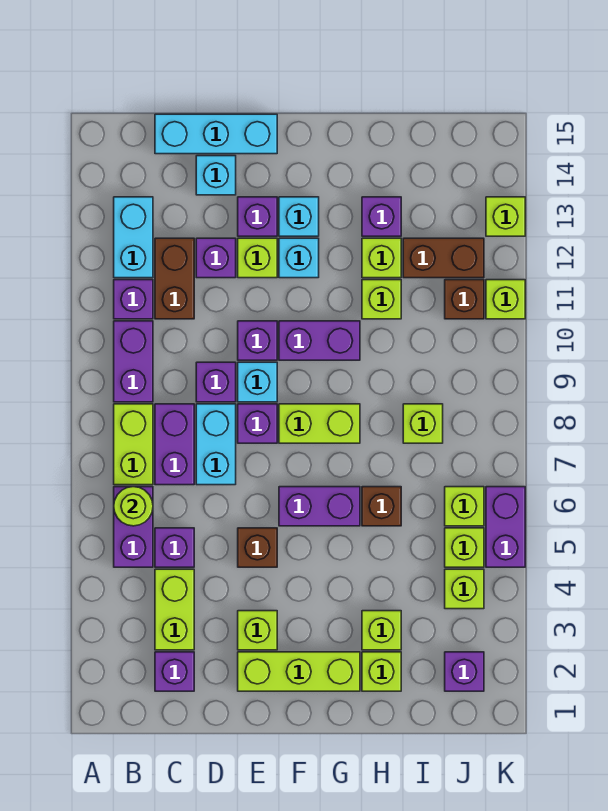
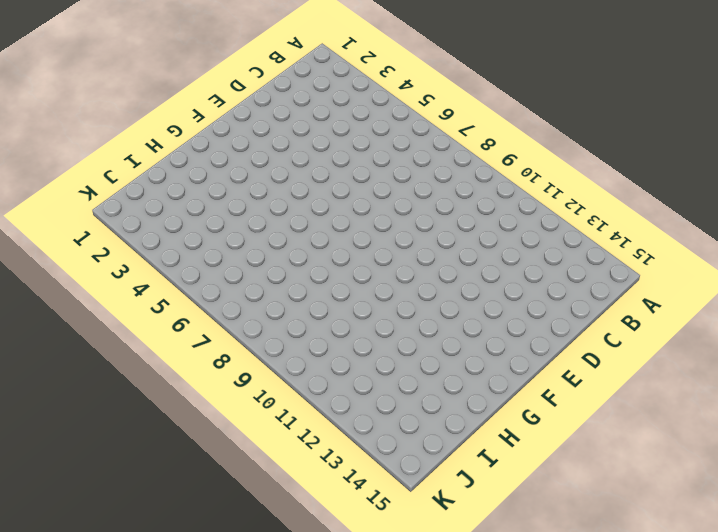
none -> purple 1x2 brick [114,487,153,567]
none -> lime 1x2 brick [114,404,153,485]
none -> purple 1x2 brick [114,321,153,402]
none -> purple 1x1 brick [114,280,153,319]

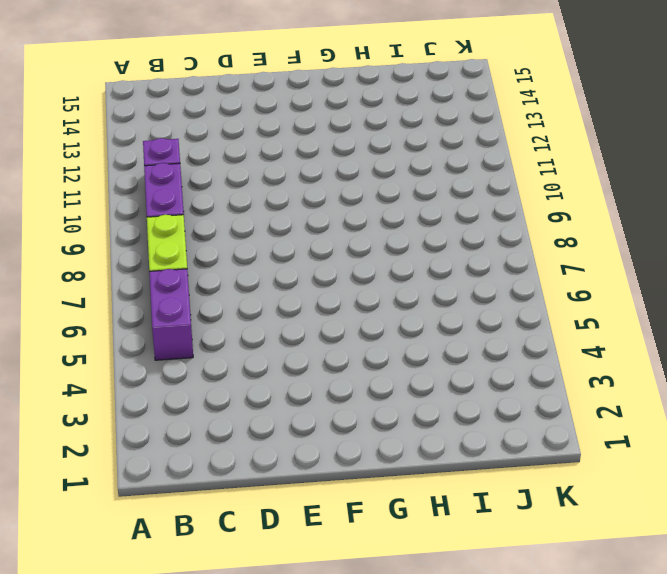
none -> cyan 1x2 brick [114,197,153,278]
none -> purple 1x1 brick [155,652,194,691]
none -> lime 1x2 brick [155,569,194,650]
none -> purple 1x1 brick [155,528,194,567]

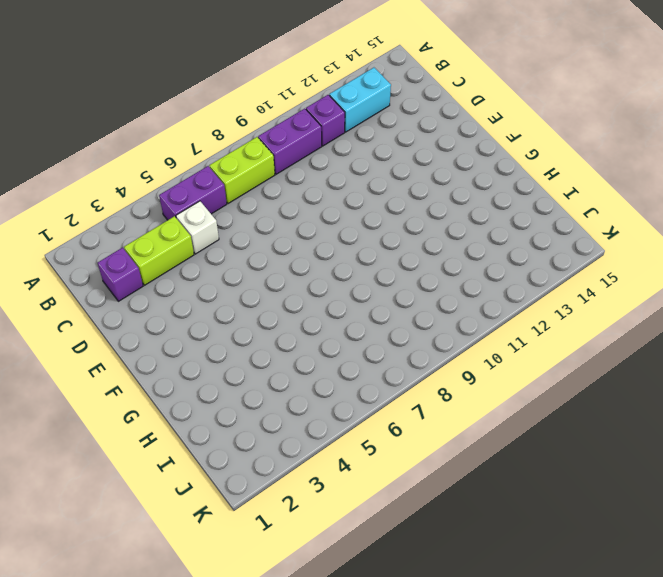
white 1x1 brick [176,201,219,254] -> purple 1x1 brick [155,528,194,567]
none -> purple 1x2 brick [155,404,194,485]
none -> brown 1x2 brick [155,238,194,319]
none -> cyan 1x3 brick [155,114,277,154]
none -> cyan 1x2 brick [196,404,236,485]

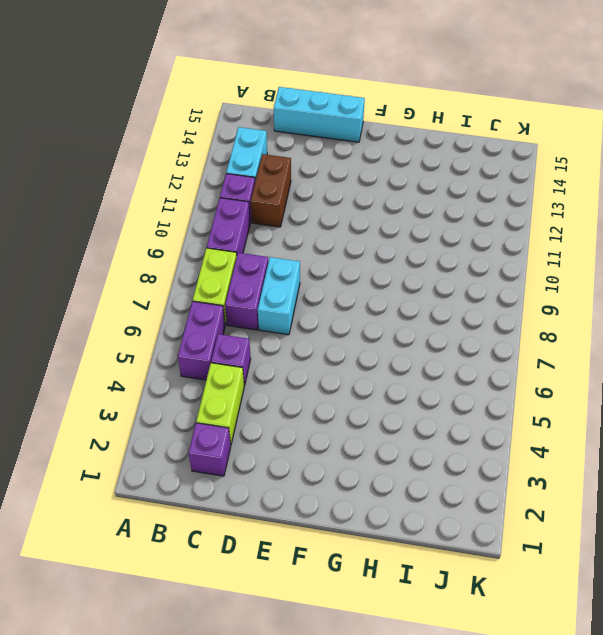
none -> purple 1x1 brick [196,362,236,402]
none -> purple 1x1 brick [196,238,236,278]
none -> cyan 1x1 brick [196,156,236,195]
none -> lime 1x3 brick [238,652,360,691]

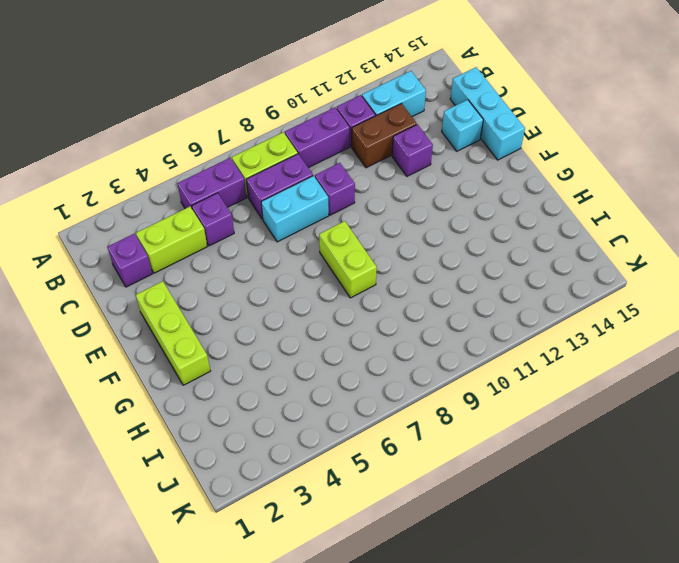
none -> lime 1x1 brick [238,611,277,650]
none -> brown 1x1 brick [238,528,277,567]
none -> purple 1x1 brick [238,404,277,443]
none -> cyan 1x1 brick [238,362,277,402]

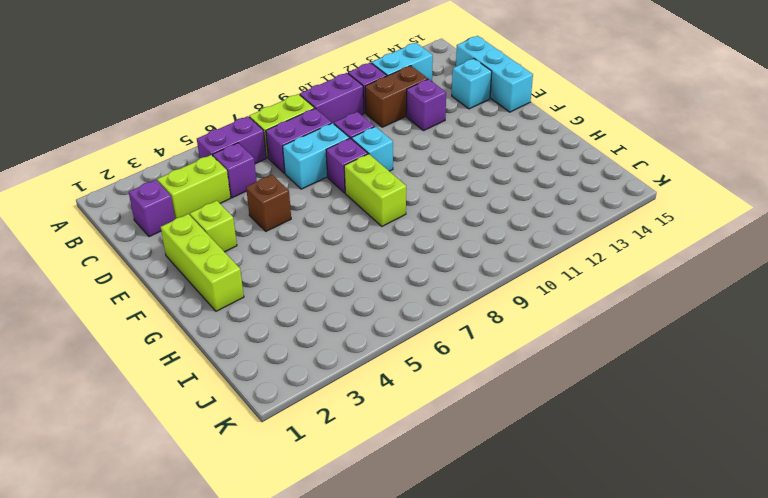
none -> purple 1x1 brick [238,321,277,360]
none -> lime 1x1 brick [238,238,277,278]
none -> purple 1x1 brick [238,197,277,236]
none -> purple 1x2 brick [279,487,360,526]

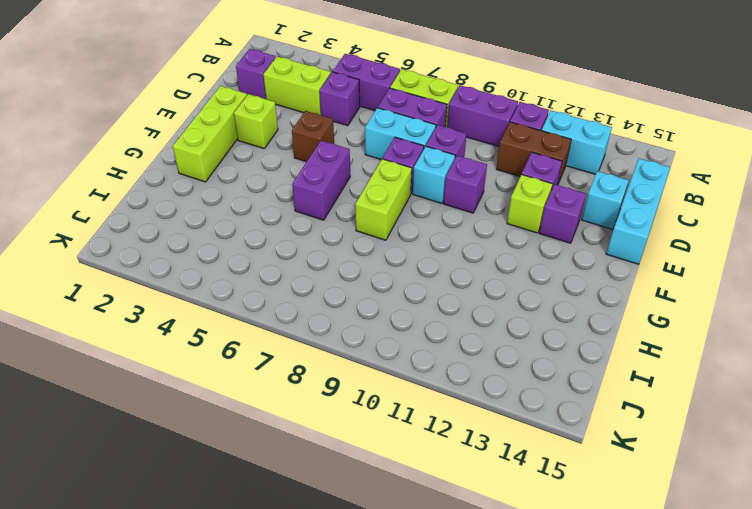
none -> purple 1x2 brick [279,321,360,360]
none -> cyan 1x1 brick [279,238,319,278]
none -> cyan 1x1 brick [279,197,319,236]
none -> lime 1x1 brick [362,652,401,691]

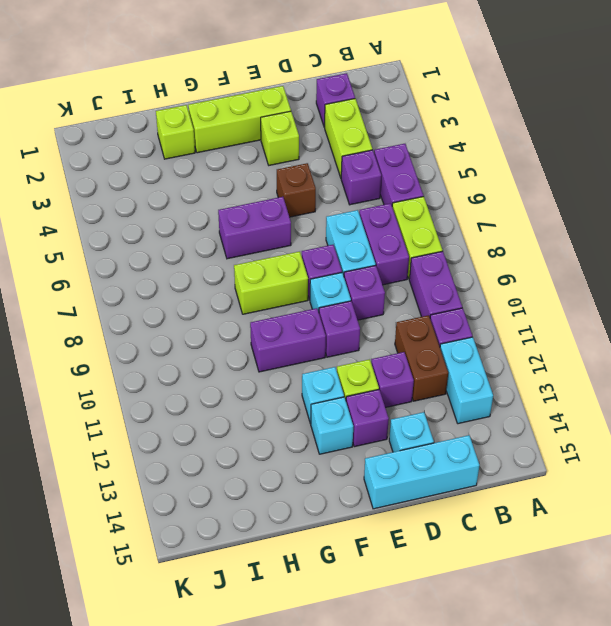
none -> lime 1x1 brick [362,611,401,650]
none -> brown 1x1 brick [362,487,401,526]
none -> lime 1x1 brick [362,280,401,319]
none -> lime 1x1 brick [362,238,401,278]

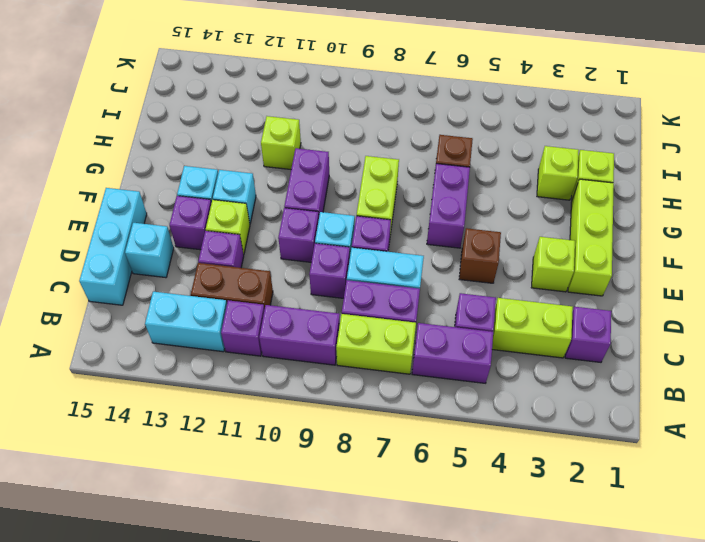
none -> lime 1x1 brick [362,238,401,278]
none -> purple 1x1 brick [362,197,401,236]
none -> lime 1x1 brick [403,404,443,443]
none -> brown 1x2 brick [403,238,484,278]

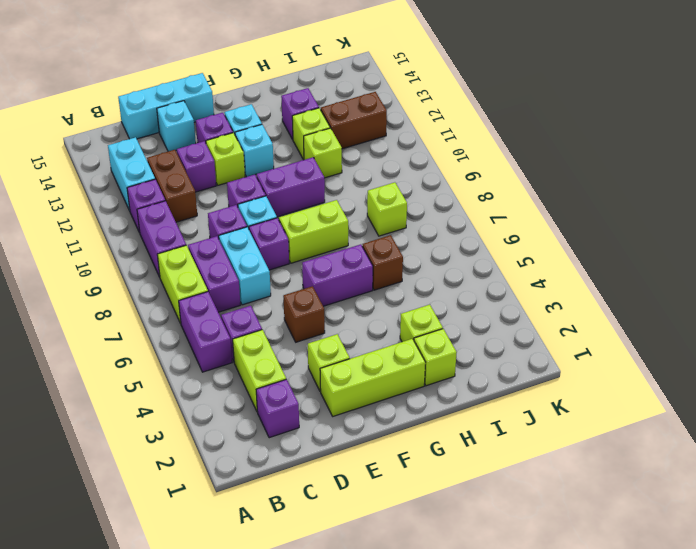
none -> purple 1x1 brick [445,652,484,691]
none -> lime 1x1 brick [445,569,484,609]
none -> lime 1x1 brick [445,528,484,567]
none -> lime 1x1 brick [445,487,484,526]

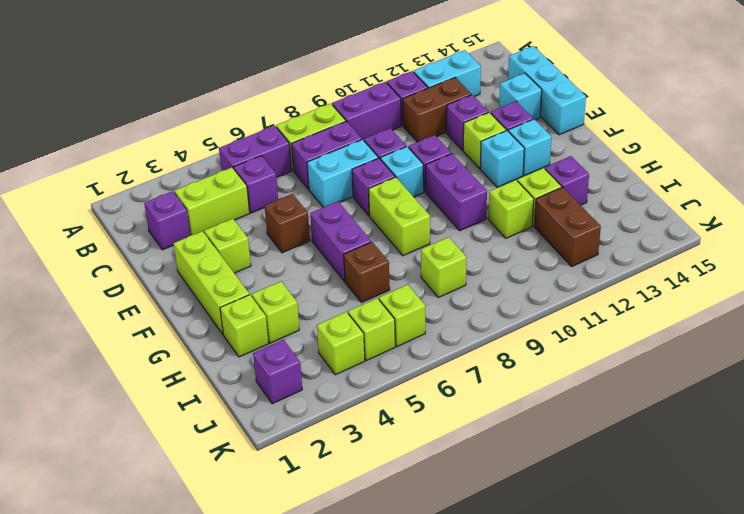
none -> brown 1x1 brick [445,280,484,319]
none -> purple 1x2 brick [486,487,525,567]
none -> lime 1x1 brick [486,280,525,319]
none -> lime 1x1 brick [486,197,525,236]

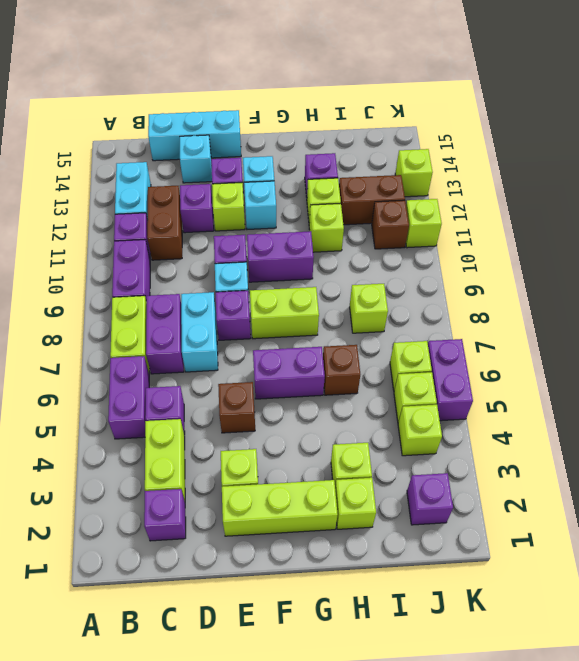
none -> purple 1x1 brick [196,362,236,402]
none -> lime 1x1 round brick [114,487,153,526]

